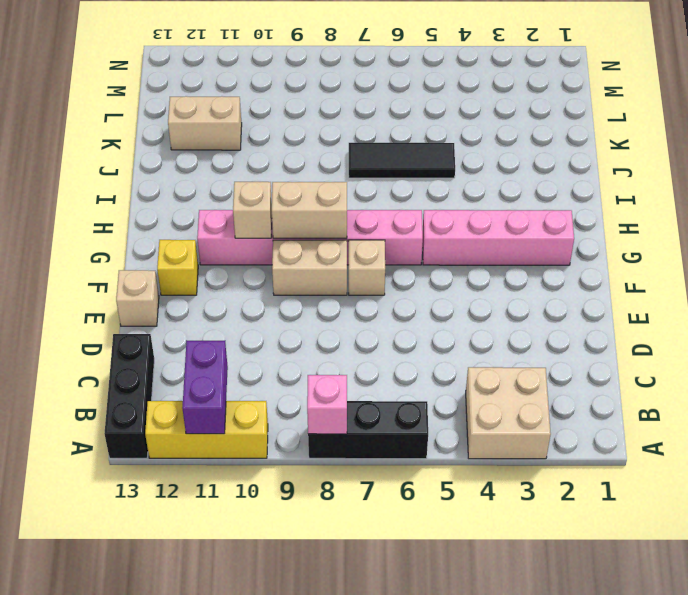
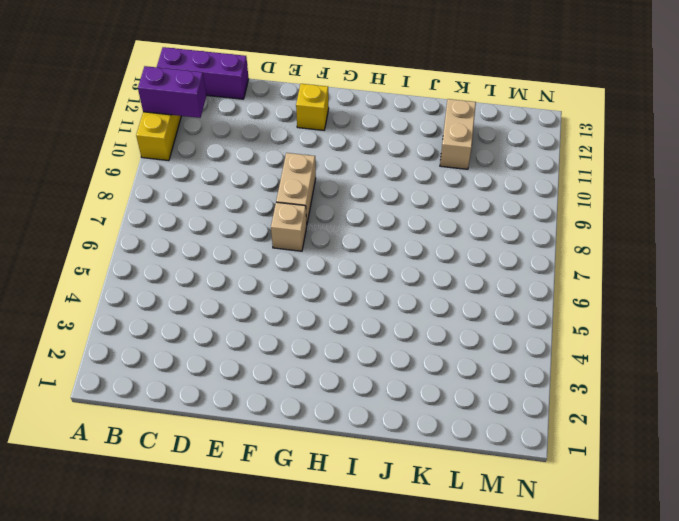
purple 1x3 brick [157,47,249,99] -> black 1x3 brick [104,334,154,458]
none -> tan 2x2 brick [466,367,551,459]
none -> black 1x3 brick [308,401,428,459]
none -> tan 1x1 brick [116,270,159,326]

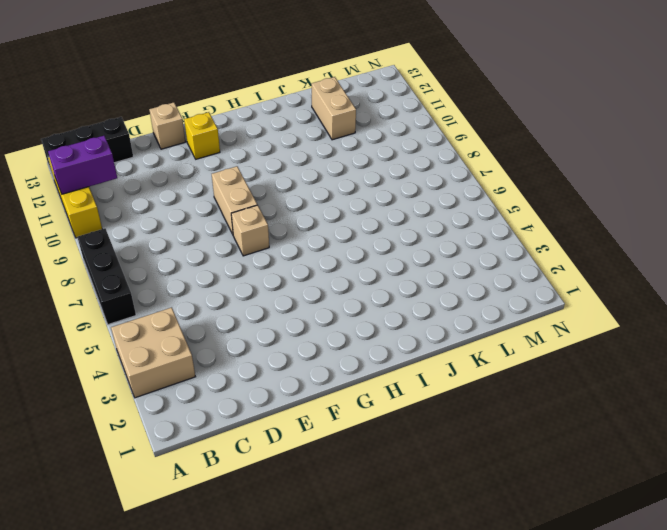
none -> pink 1x4 brick [422,210,574,265]
none -> pink 1x6 brick [197,210,423,265]
none -> black 1x3 tile [349,143,455,178]

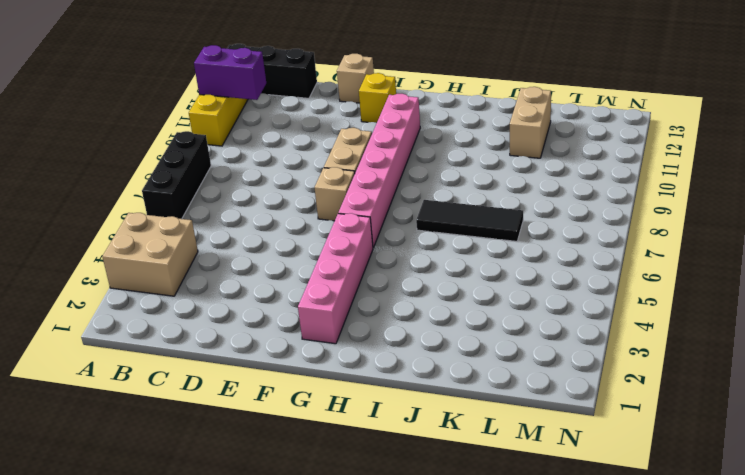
black 1x3 tile [416,200,523,241] -> black 1x3 tile turned to [349,143,455,178]
none -> pink 1x1 brick [307,375,347,434]
none -> tan 1x2 brick [272,182,347,238]
none -> tan 1x1 brick [233,182,272,238]

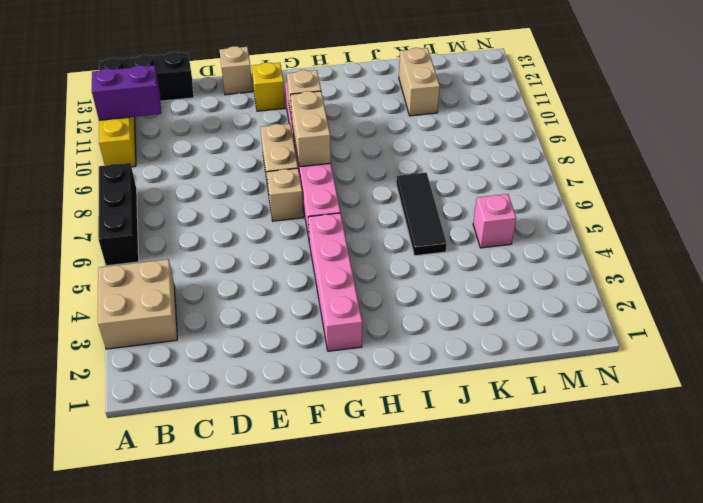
pink 1x1 brick [473,194,516,248] -> pink 1x1 brick moved to [307,375,347,434]

